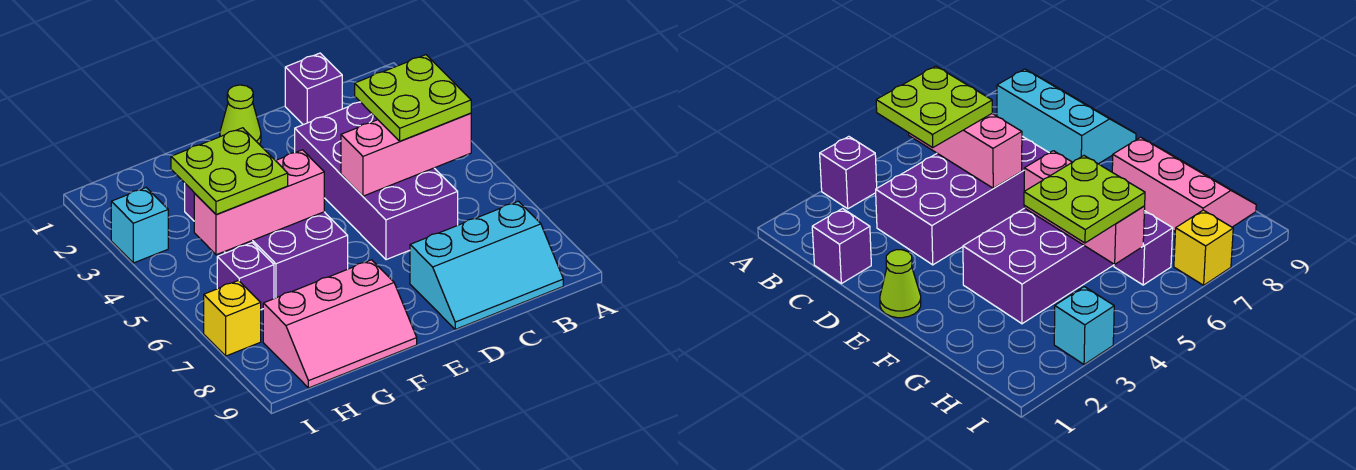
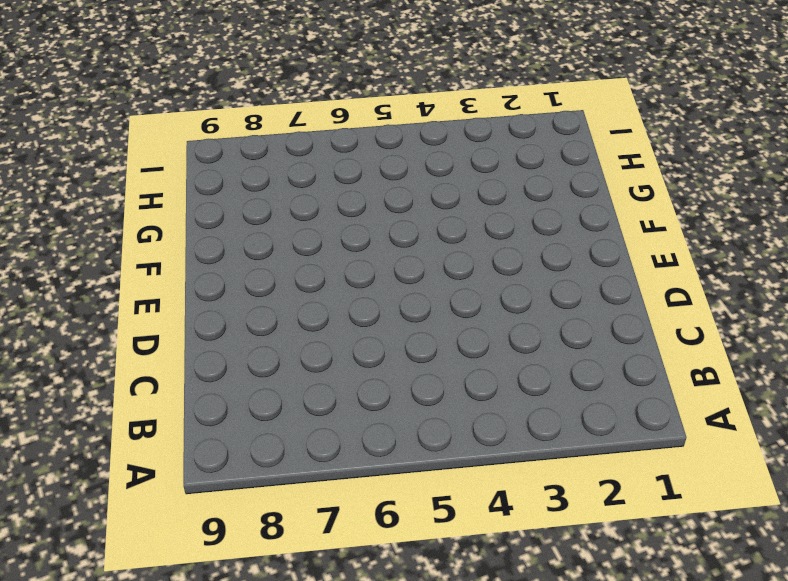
none -> purple 1x1 brick [820,137,877,209]
none -> cyan 2x3 slope [410,201,563,329]
none -> purple 1x1 brick [285,53,342,125]

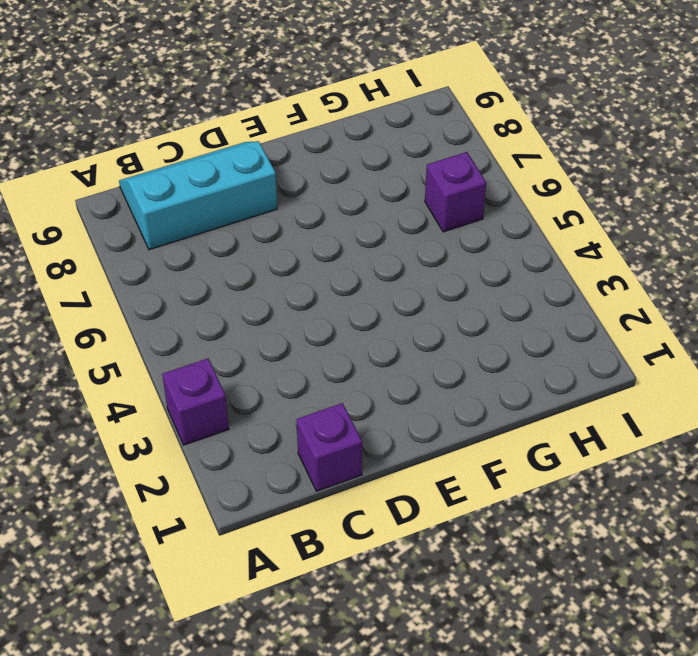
none -> purple 2x4 brick [295,102,458,260]
none -> lime 1x1 cone [220,85,261,145]
none -> purple 2x4 brick [185,184,348,299]

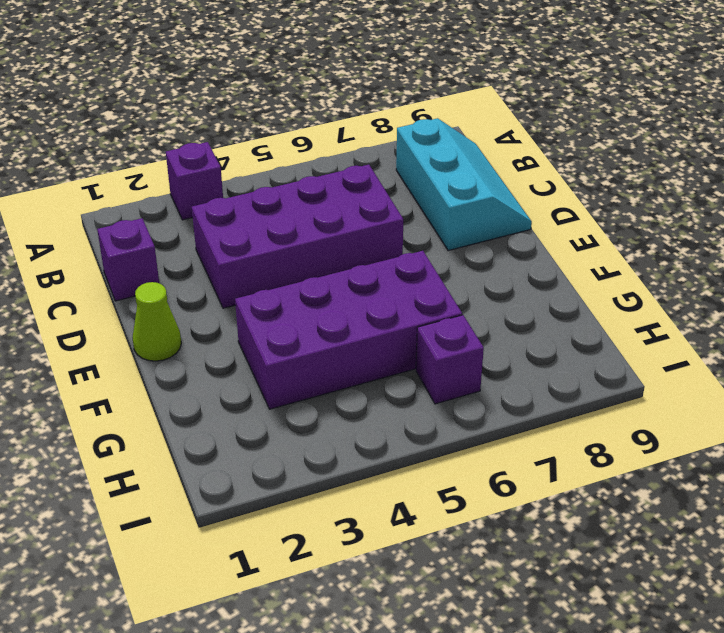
none -> pink 2x3 slope [263,260,417,388]
none -> cyan 1x1 brick [111,188,168,263]
none -> yellow 1x1 brick [204,281,261,356]

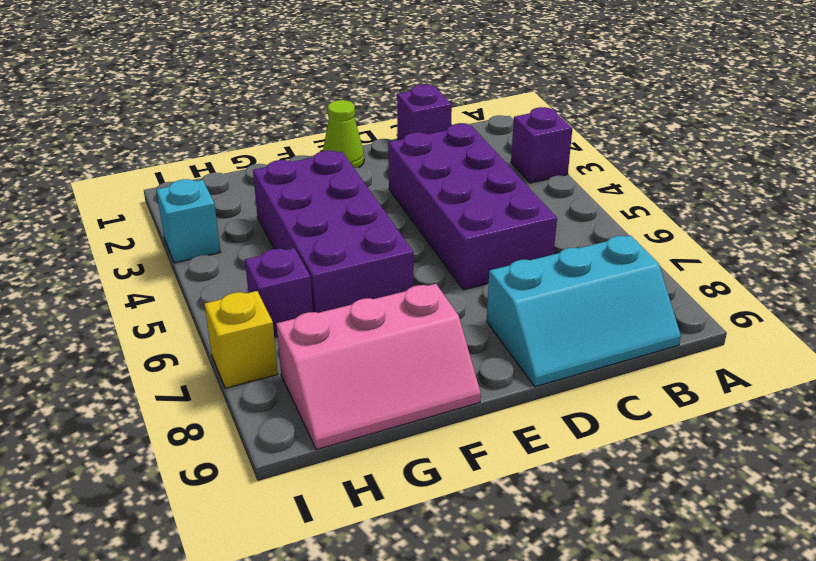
none -> pink 1x3 brick [341,113,471,196]
none -> pink 1x3 brick [194,150,324,255]
none -> lime 2x2 plate [355,55,471,141]

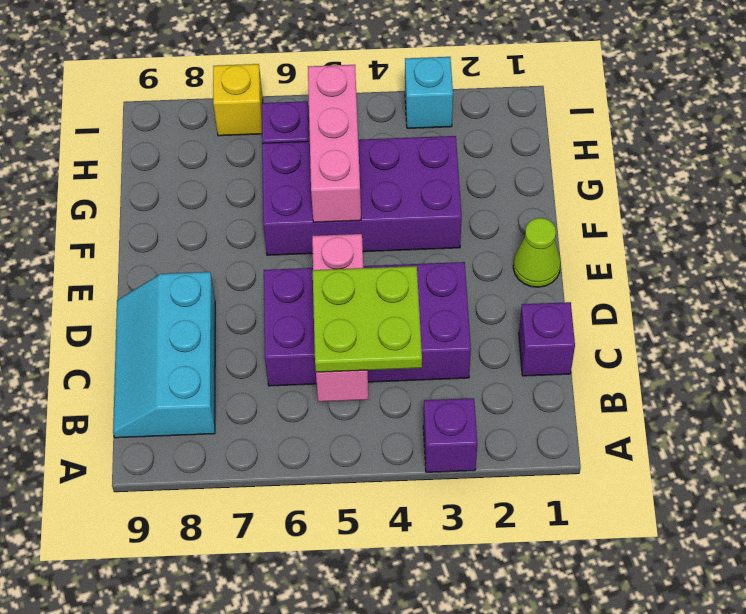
none -> pink 2x3 slope [263,260,417,388]
none -> lime 2x2 plate [171,128,288,215]

